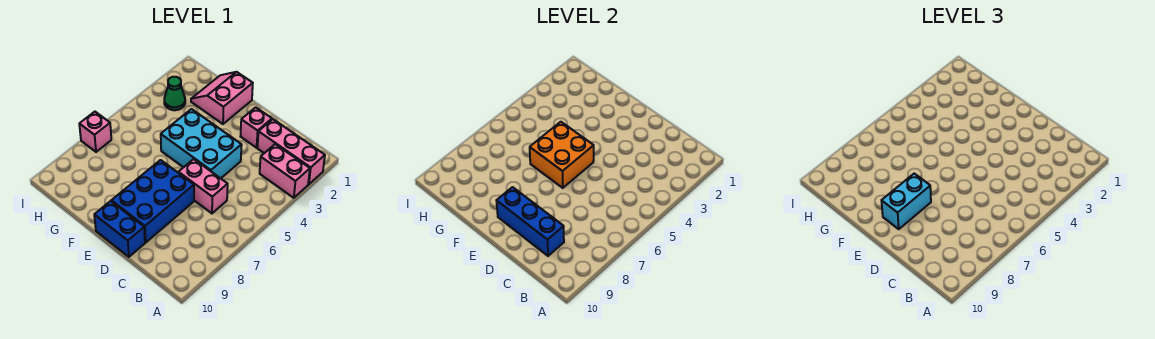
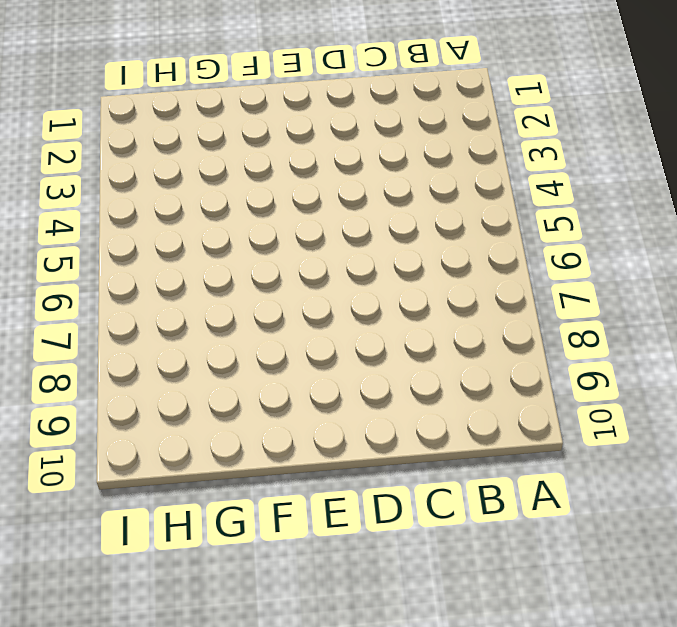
none -> pink 1x3 brick [257,119,325,184]
none -> pink 1x2 brick [260,144,310,198]
none -> pink 1x2 brick [178,159,228,213]

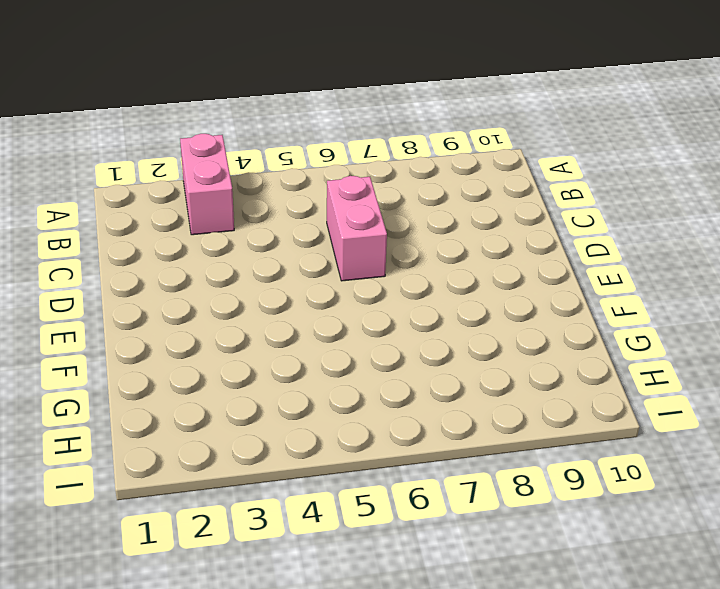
none -> pink 1x3 brick [257,119,325,184]
none -> pink 1x1 brick [241,107,272,148]
none -> cyan 2x3 brick [161,109,242,178]

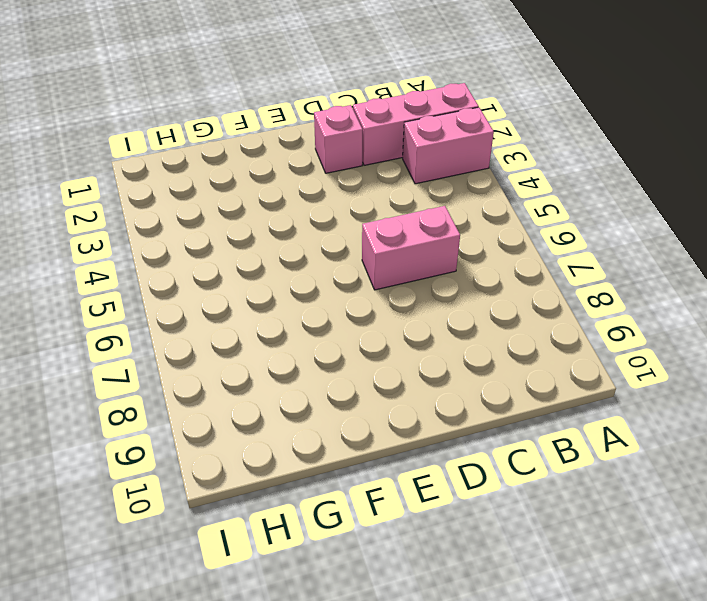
none -> cyan 2x3 brick [161,109,242,178]
none -> blue 2x3 brick [111,160,194,242]
none -> blue 1x2 brick [94,201,145,257]

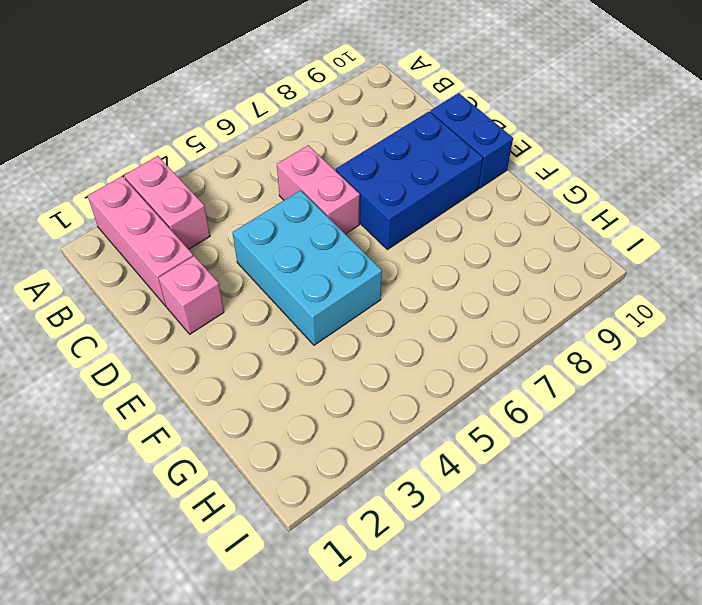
none -> pink 2x2 slope [191,72,253,124]
none -> green 1x1 cone [164,77,185,110]
none -> pink 1x1 brick [79,112,111,152]

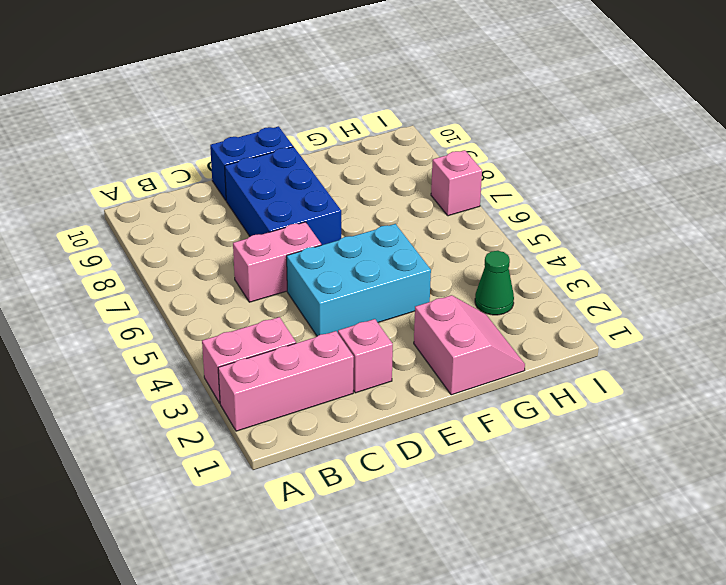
none -> blue 1x3 brick [496,187,564,256]
none -> orange 2x2 brick [530,122,594,188]
none -> cyan 1x2 brick [881,174,931,229]

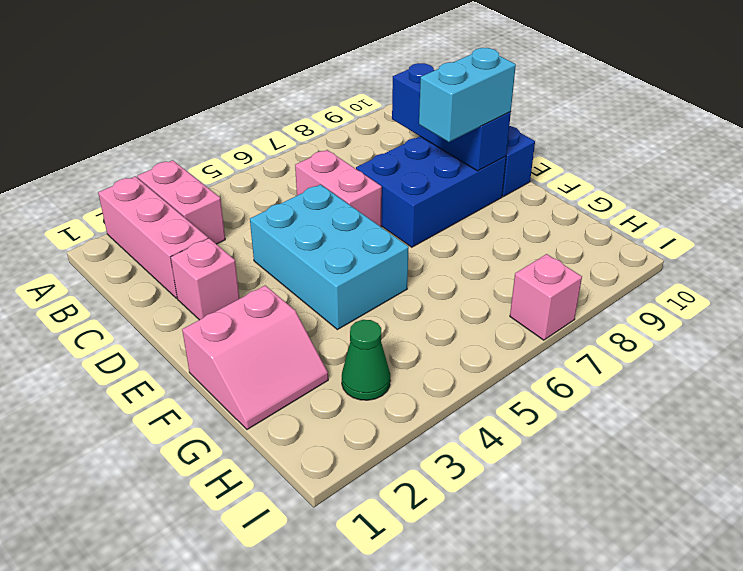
none -> orange 2x2 brick [530,122,594,188]

